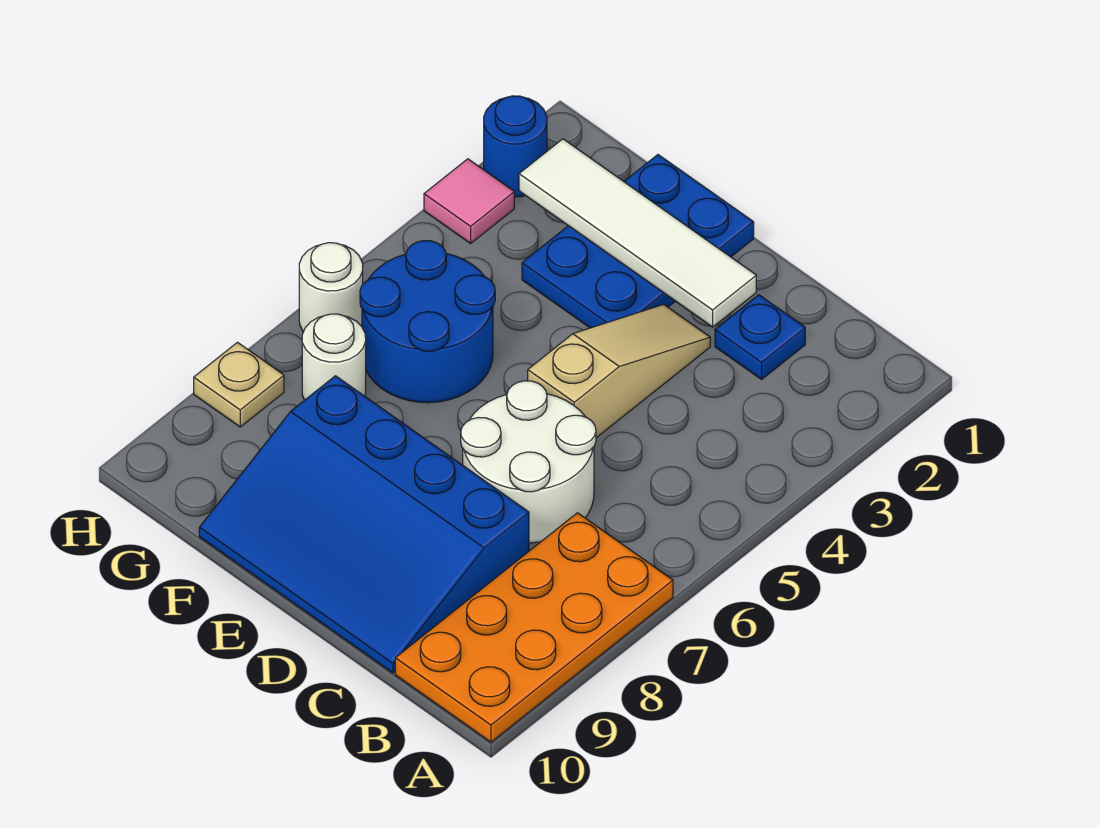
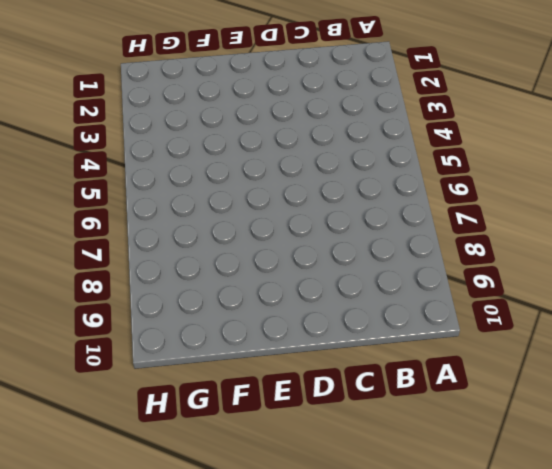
none -> orange 2x4 plate [395,513,673,742]
none -> blue 1x1 plate [715,295,805,379]
none -> white 2x2 round brick [461,381,596,543]

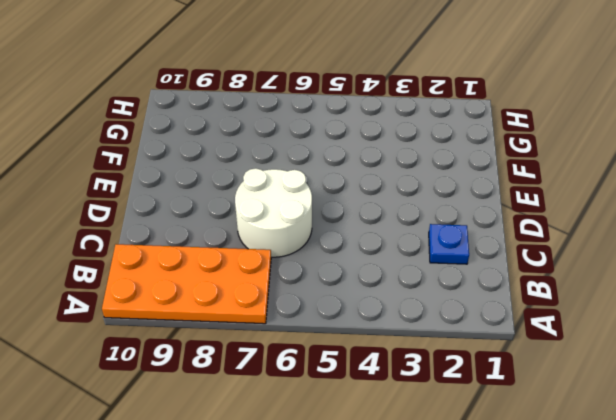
none -> blue 3x4 slope [199,376,529,673]
none -> tan 1x3 slope [528,304,710,438]
none -> blue 2x3 plate [522,155,754,328]

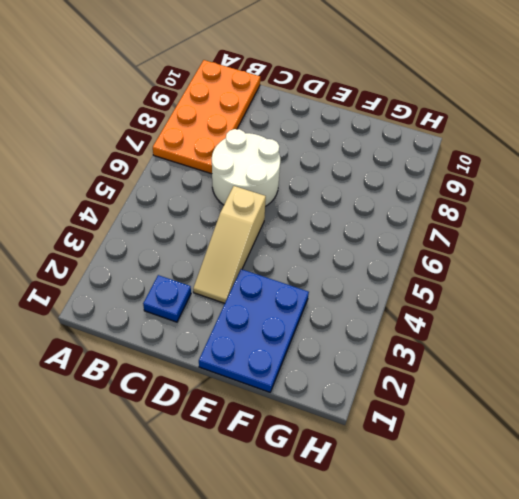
none -> blue 3x4 slope [199,376,529,673]
none -> blue 2x2 round brick [360,241,495,403]
none -> white 1x1 round brick [302,314,366,400]

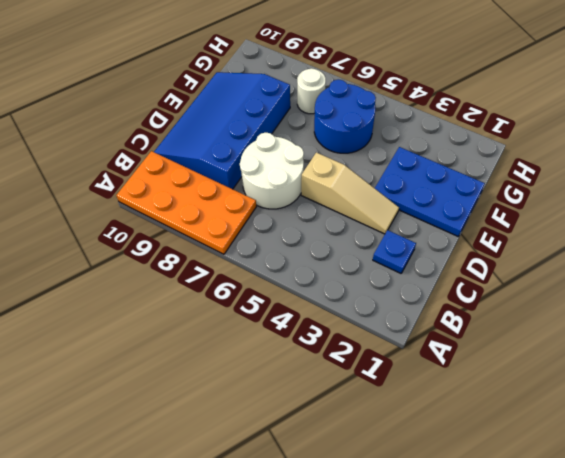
none -> blue 1x1 round brick [484,96,547,197]
none -> pink 1x1 tile [424,159,514,243]
none -> white 1x1 round brick [299,243,363,332]

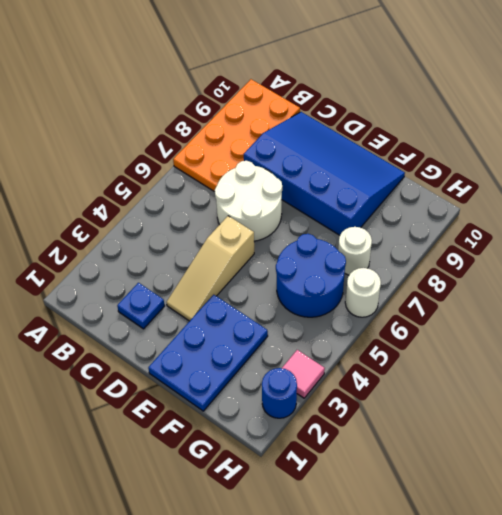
none -> tan 1x1 plate [194,342,284,427]
none -> white 1x4 tile [519,139,756,327]

